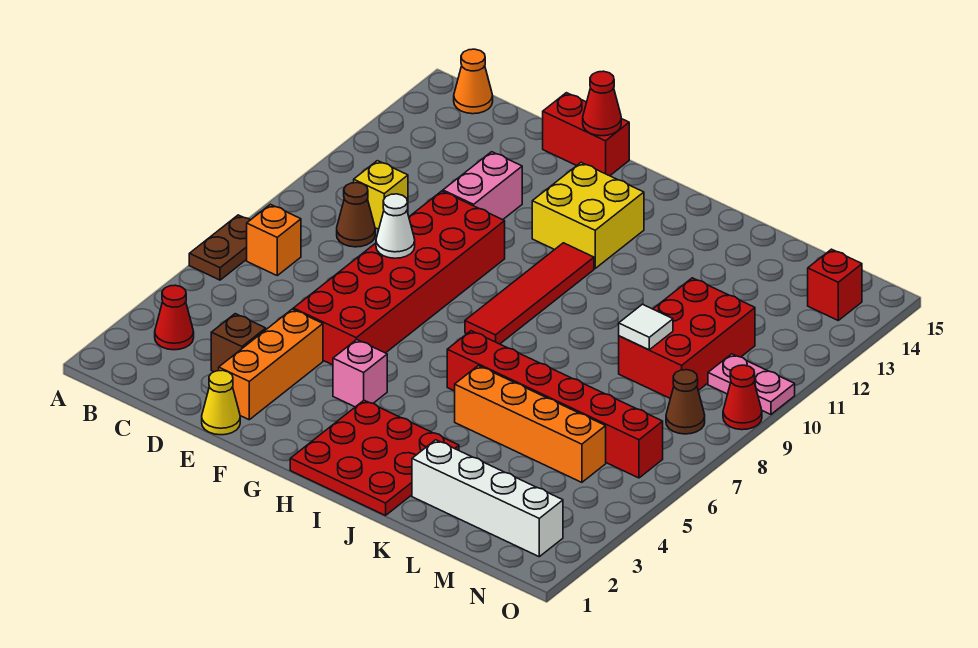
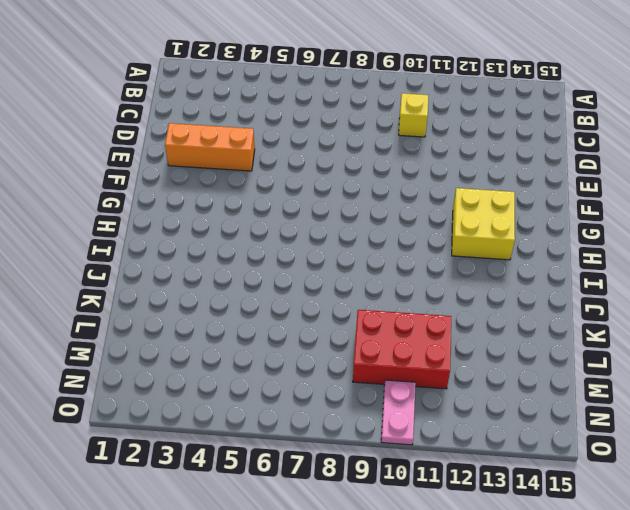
none -> brown 1x2 plate [189,215,250,280]
none -> red 1x1 cone [155,285,194,350]
none -> orange 1x1 brick [247,204,301,275]

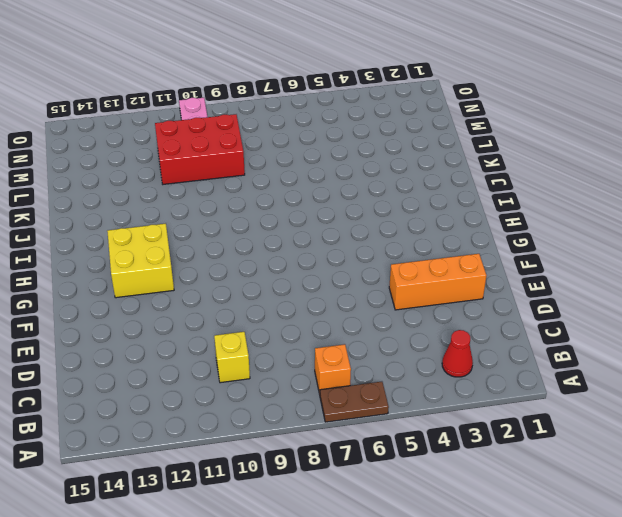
none -> orange 1x1 cone [454,49,493,114]
none -> brown 1x1 cone [337,183,375,247]
none -> brown 1x1 brick [211,314,266,372]

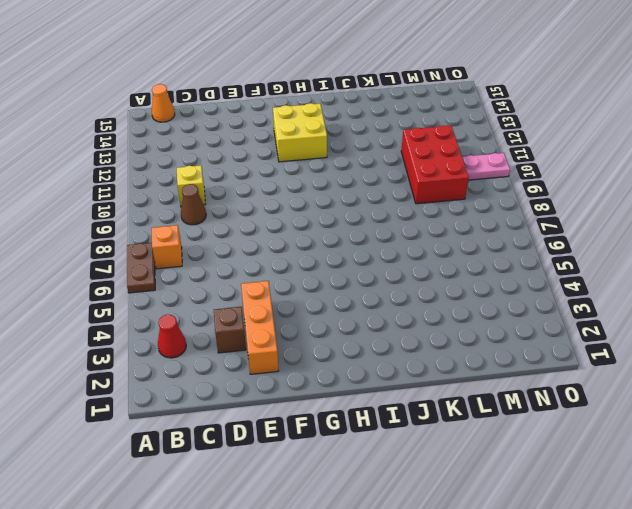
none -> yellow 1x1 cone [202,370,240,435]
none -> red 2x6 brick [293,191,505,365]
none -> pink 1x2 brick [443,152,522,220]

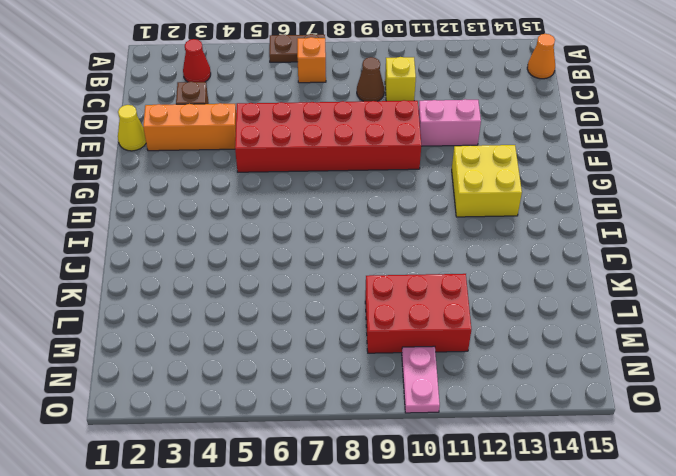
none -> red 1x2 brick [543,93,629,176]
none -> pink 1x1 brick [333,340,387,407]
none -> red 3x3 plate [290,400,459,516]

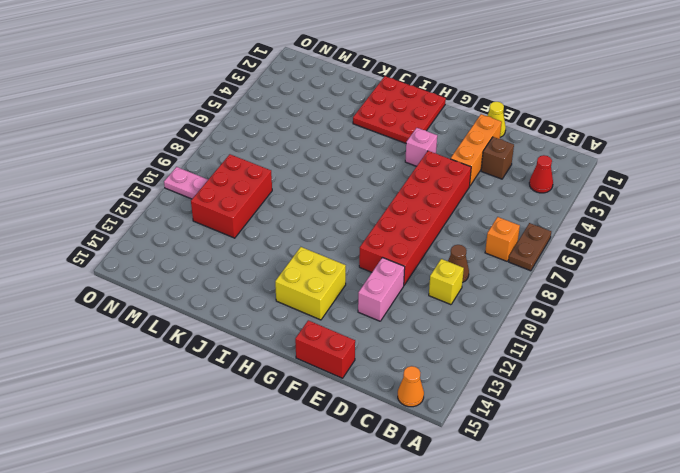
none -> red 1x4 tile [465,243,594,344]
none -> red 1x6 brick [447,331,663,478]
none -> orange 1x4 brick [455,366,606,482]

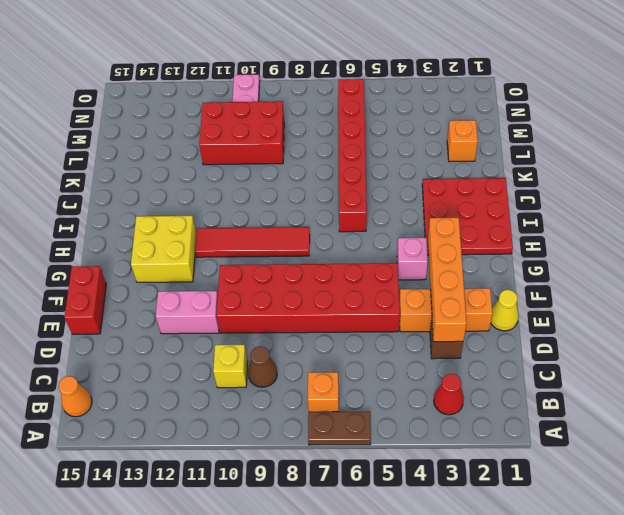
orange 1x4 brick [428,218,467,342] -> orange 1x4 brick moved to [455,366,606,482]
orange 1x1 brick [447,120,478,162] -> white 1x4 brick [412,440,563,557]
none -> brown 1x1 cone [666,370,705,434]
none -> red 1x1 brick [808,249,862,320]
none -> red 1x1 cone [723,365,762,430]

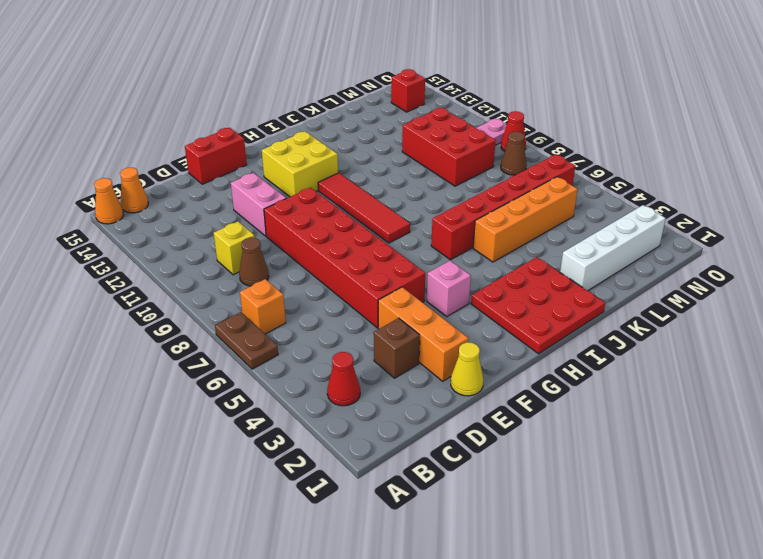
orange 1x1 cone [94,178,123,224] -> none
none -> white 1x1 cone [376,194,415,258]
none -> red 1x1 cone [583,71,621,136]
none -> white 1x1 tile [619,304,673,350]

